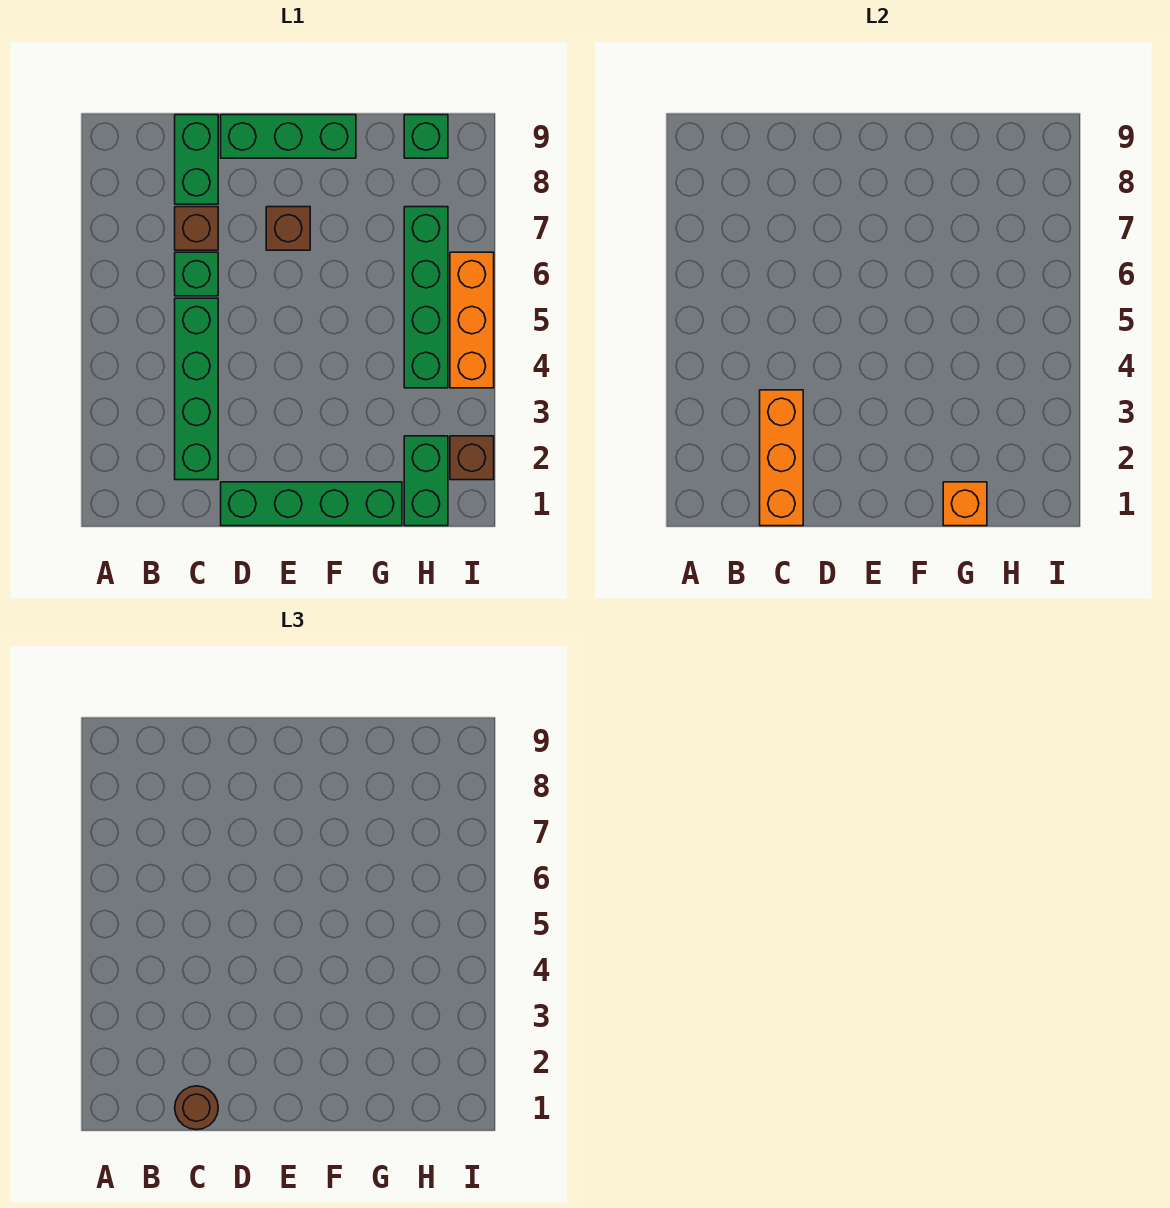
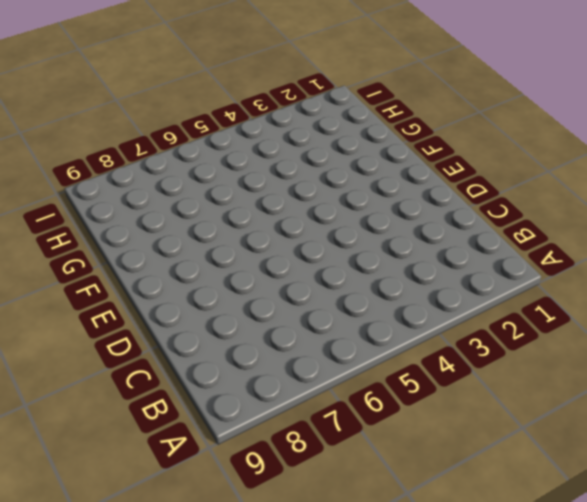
none -> green 1x4 brick [175,298,218,480]
none -> green 1x1 brick [175,252,218,296]
none -> brown 1x1 brick [175,207,218,250]

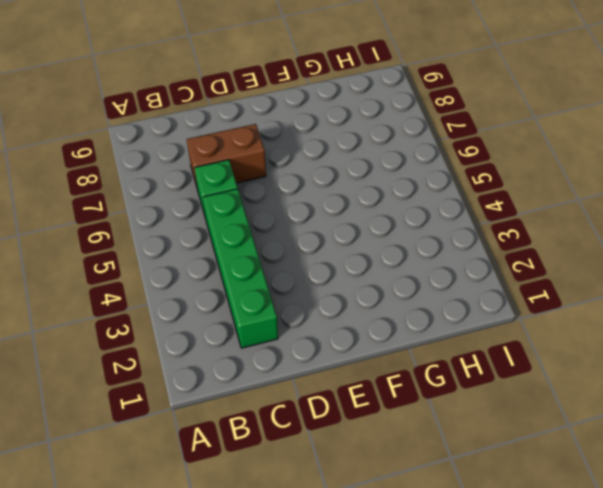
brown 1x2 brick [187,124,266,189] -> brown 1x1 brick [175,207,218,250]
none -> green 1x2 brick [175,115,218,204]
none -> green 1x4 brick [221,482,402,526]
none -> green 1x3 brick [221,115,356,158]

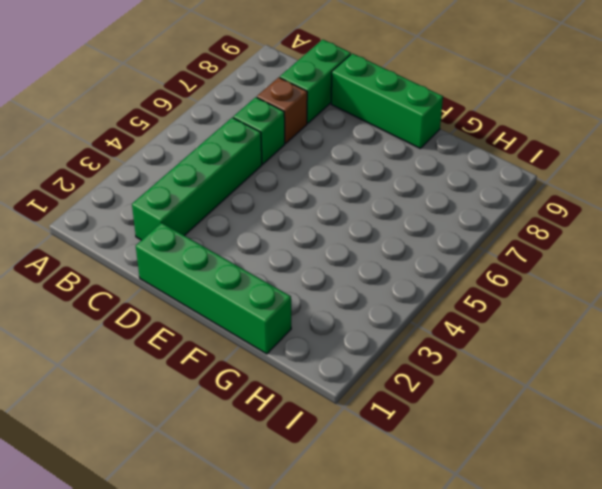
none -> brown 1x1 brick [266,207,310,250]
none -> green 1x2 brick [404,436,448,526]
none -> green 1x4 brick [404,207,448,388]

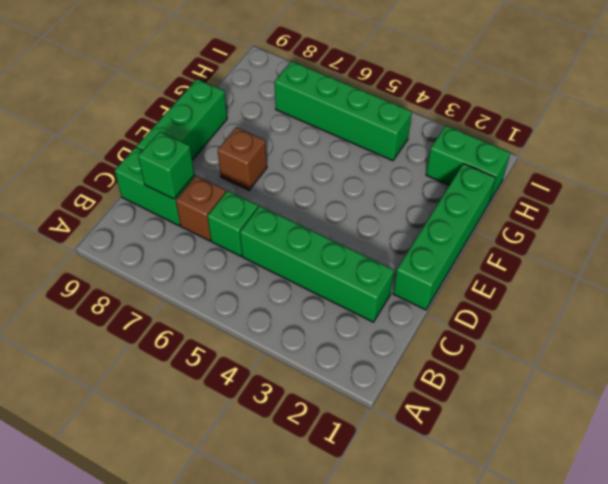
green 1x1 brick [138,132,194,199] -> green 1x1 brick moved to [404,115,448,158]
none -> brown 1x1 brick [450,436,494,480]
none -> orange 1x3 brick [450,252,494,388]
none -> orange 1x3 brick [760,390,803,526]

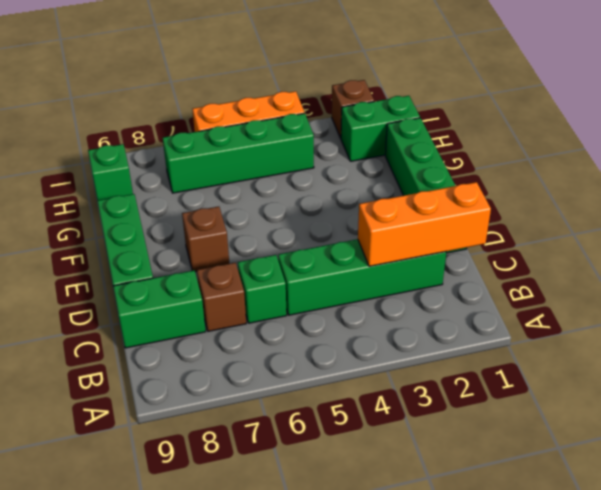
none -> orange 1x1 brick [943,482,987,526]
none -> brown 1x1 round brick [175,1086,218,1130]

